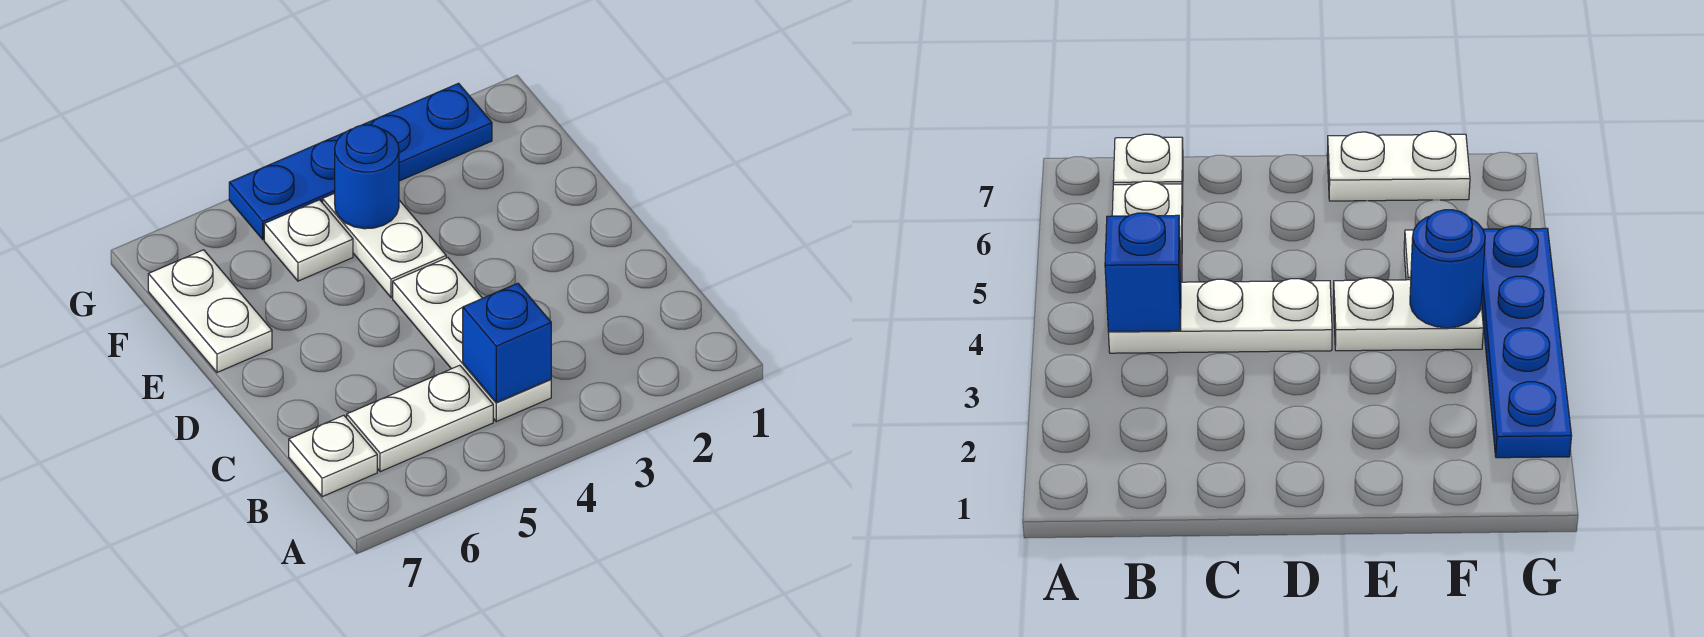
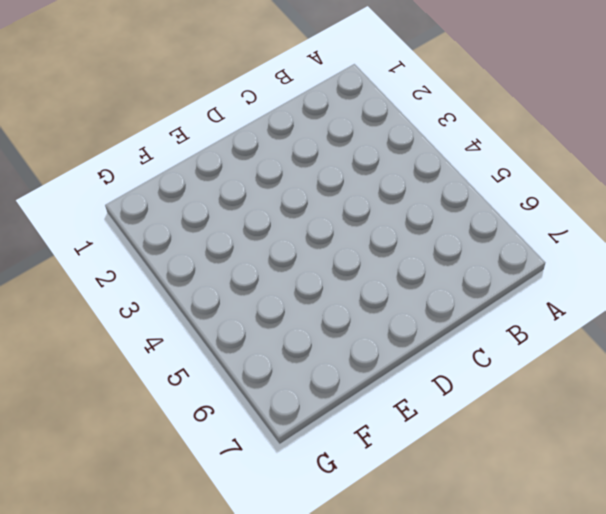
none -> white 1x3 plate [393,258,551,422]
none -> white 1x2 plate [347,365,493,472]

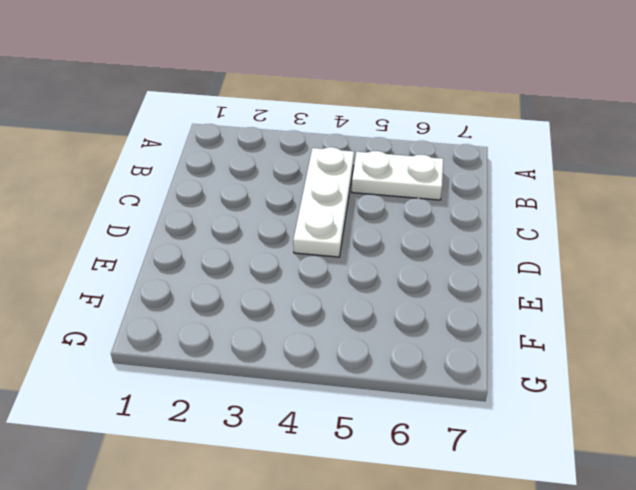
none -> white 1x1 plate [289,415,377,497]
none -> white 1x2 plate [323,193,446,297]

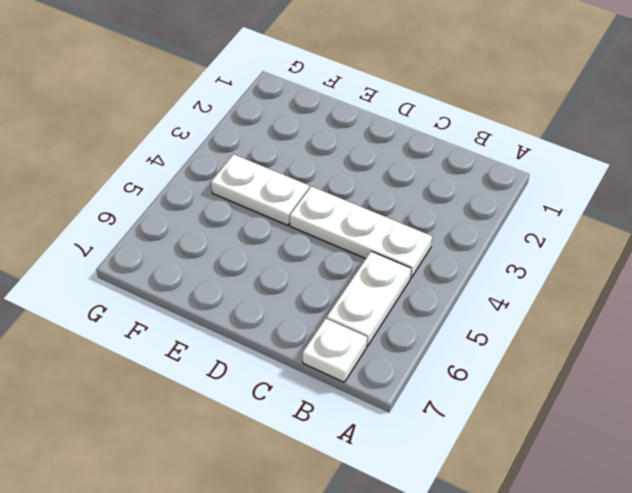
none -> white 1x2 plate [148,250,272,372]
none -> white 1x1 plate [264,200,353,281]

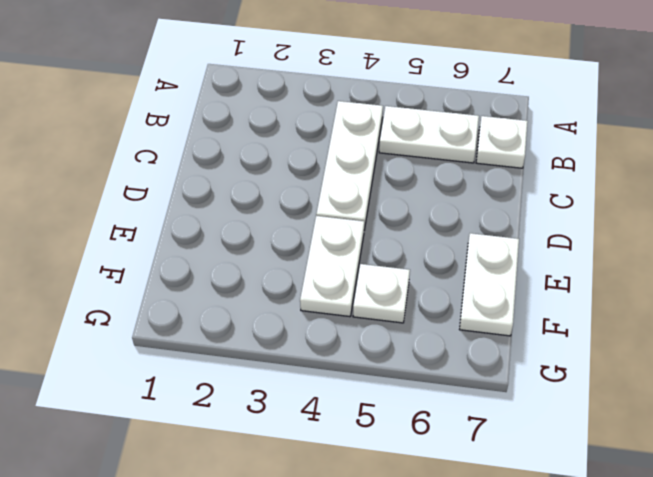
none -> blue 1x4 plate [229,83,492,240]
none -> blue 1x1 brick [463,283,551,402]

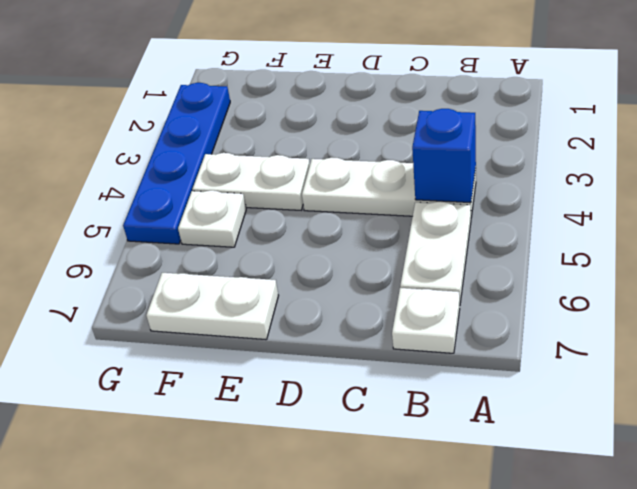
none -> blue 1x1 round brick [335,125,399,229]

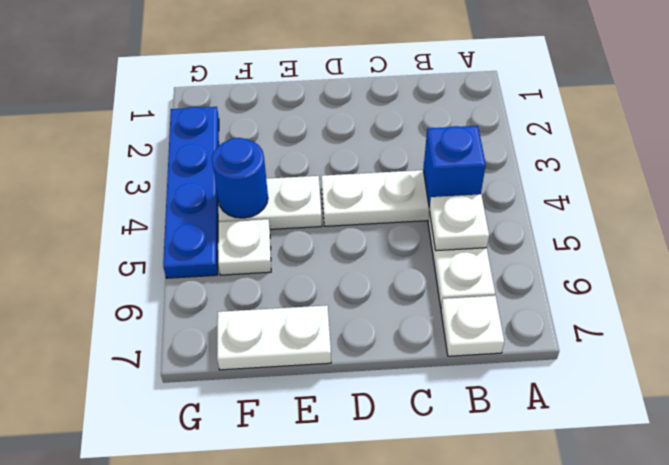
white 1x1 plate [429,194,489,251] -> none

